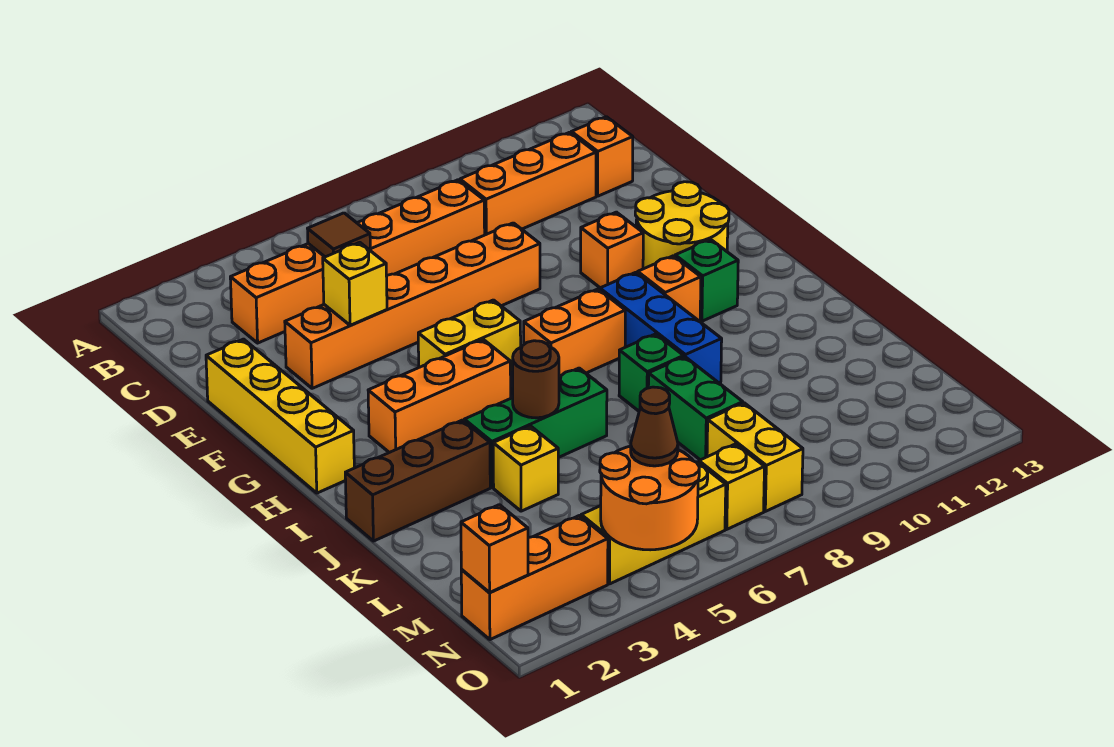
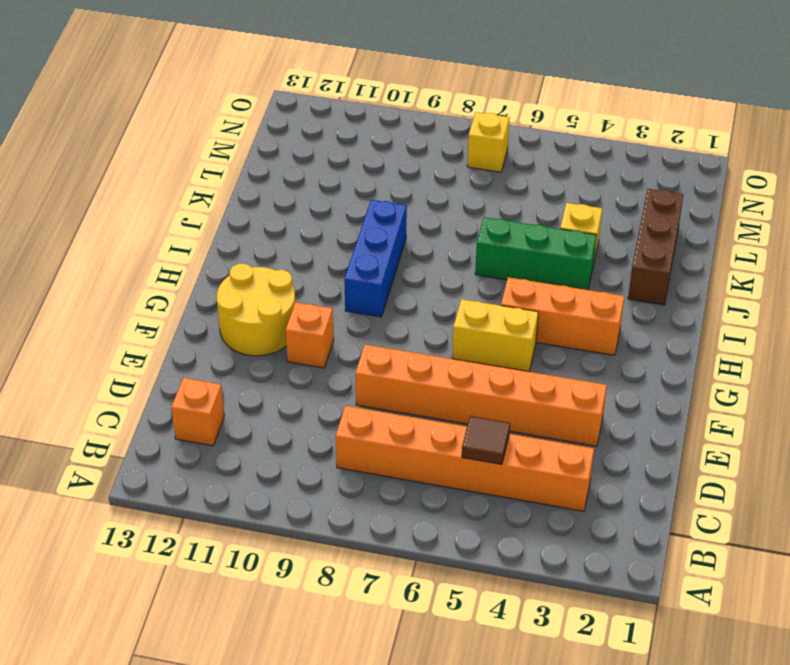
brown 1x3 brick [628,189,684,305] -> brown 1x3 brick turned to [345,420,490,541]
none -> orange 1x3 brick [460,132,596,235]
none -> yellow 1x4 brick [206,339,354,493]
none -> orange 1x2 brick [524,289,625,377]

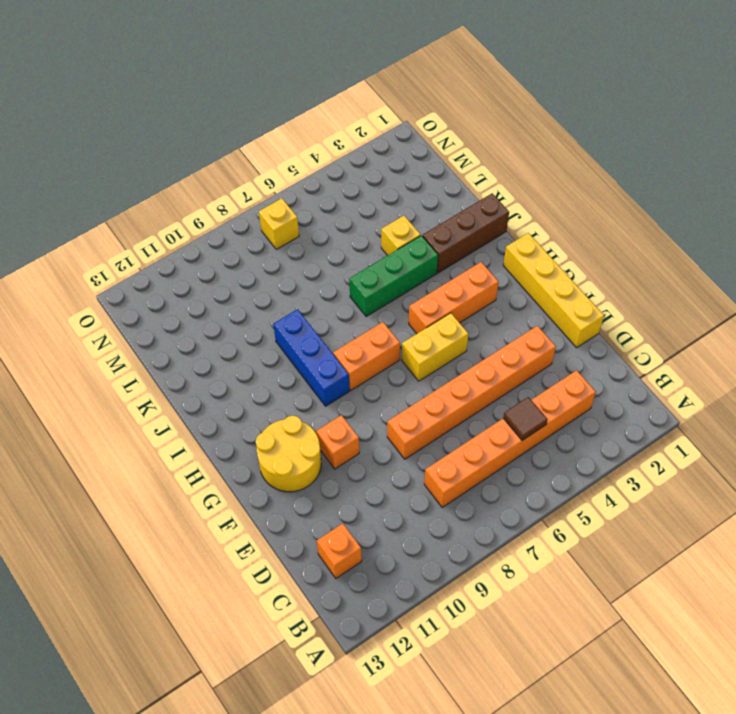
none -> orange 1x3 brick [460,132,596,235]
none -> orange 1x1 brick [638,256,701,321]
none -> green 1x1 brick [675,239,738,321]

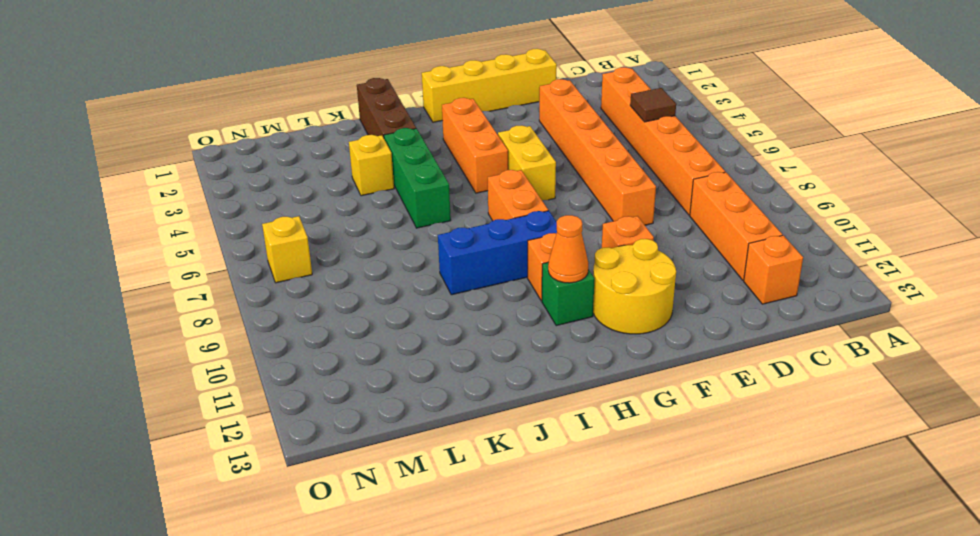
orange 1x1 cone [548,215,588,283] -> none
none -> green 1x1 brick [619,334,684,411]
none -> green 1x2 brick [648,357,743,460]
none -> yellow 1x2 brick [707,403,803,511]

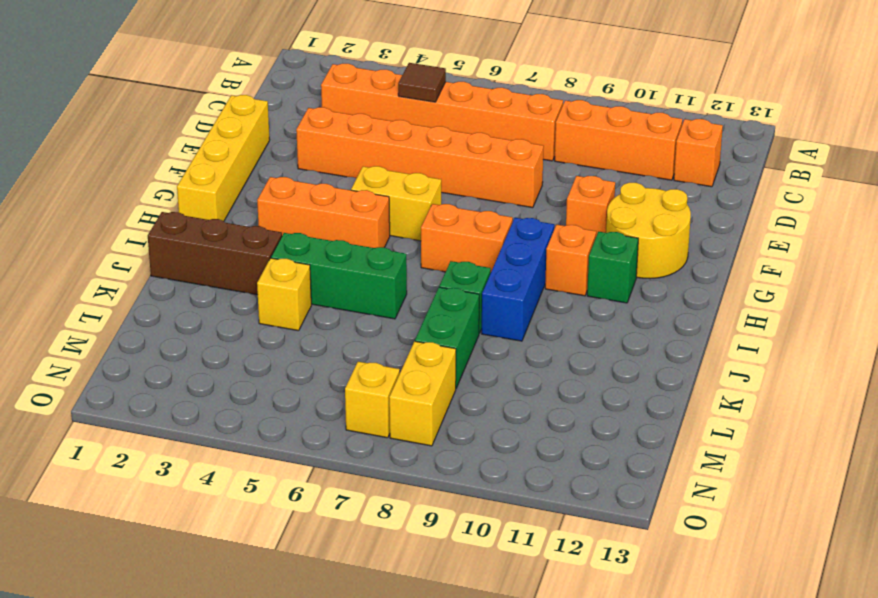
none -> orange 1x3 brick [461,516,608,640]
none -> yellow 1x3 brick [581,462,726,584]
none -> yellow 1x1 brick [323,242,387,325]

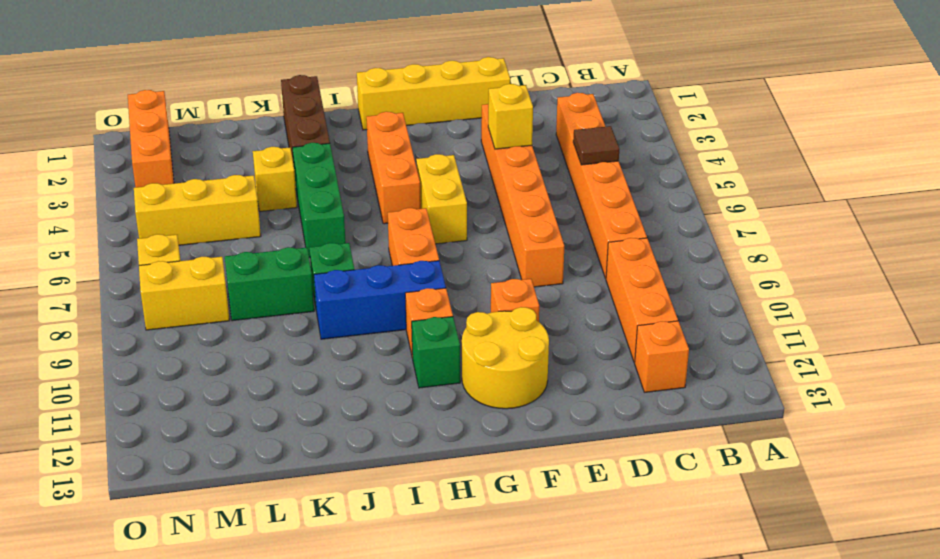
yellow 1x3 brick [134,175,261,245] -> yellow 1x3 brick turned to [581,462,726,584]
none -> brown 1x1 round brick [513,341,559,418]
none -> orange 1x1 brick [461,505,528,592]
none -> orange 2x2 round brick [600,446,699,550]

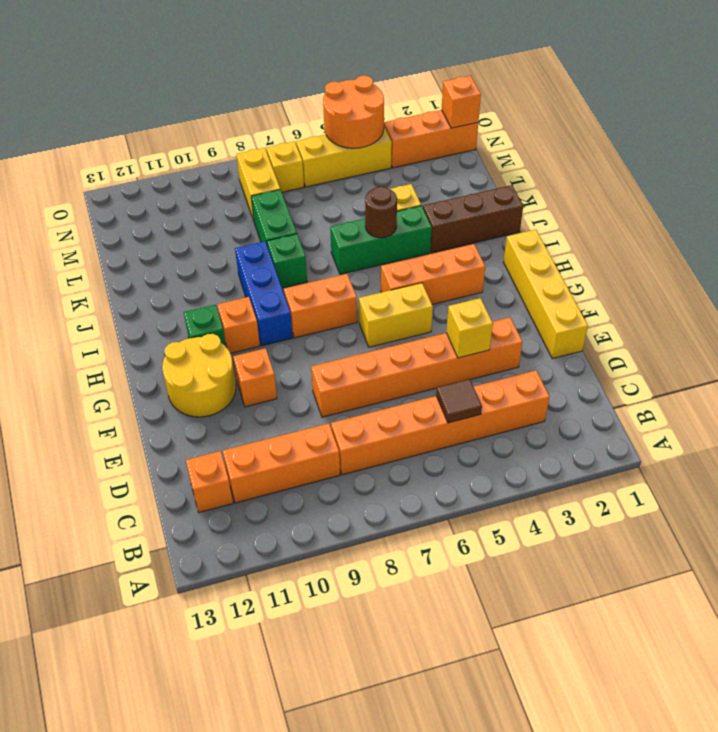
none -> brown 1x1 cone [631,387,678,466]

